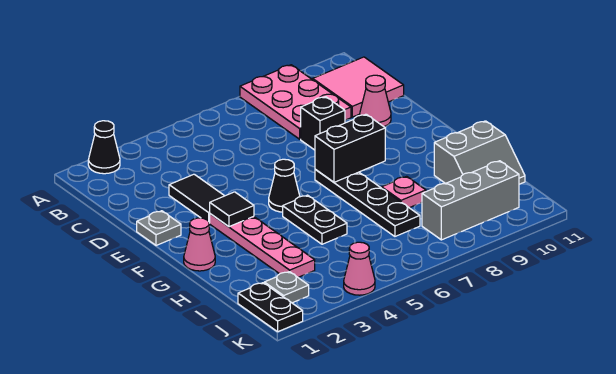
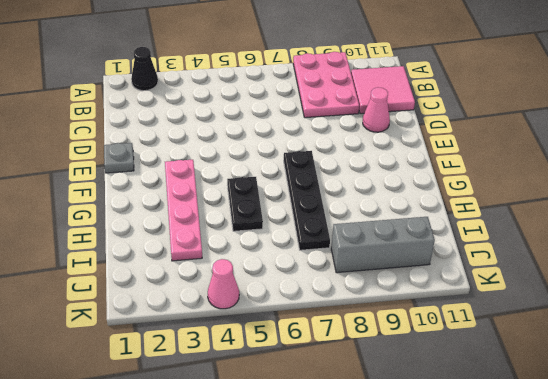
none -> black 1x2 tile [169,174,224,223]
none -> black 1x1 brick [301,97,345,150]
none -> black 1x1 cone [269,159,300,212]

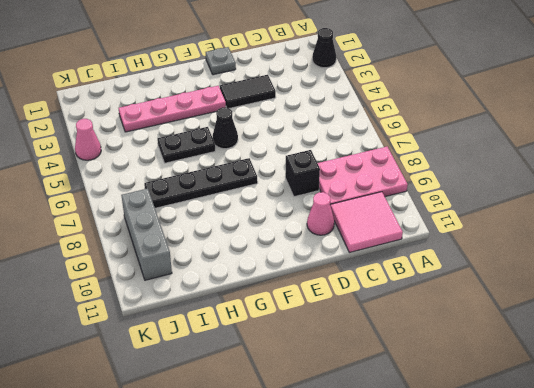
none -> pink 1x1 cone [184,218,215,271]
none -> pink 1x1 plate [382,176,426,208]
none -> grey 2x2 slope [434,121,525,184]

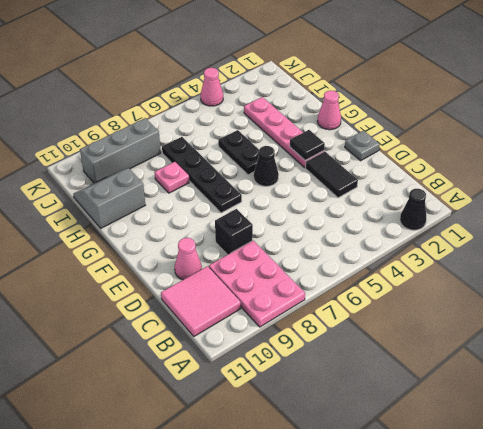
none -> black 1x2 plate [238,283,303,332]
none -> grey 1x1 plate [264,272,309,303]
none -> black 1x2 brick [315,114,385,182]

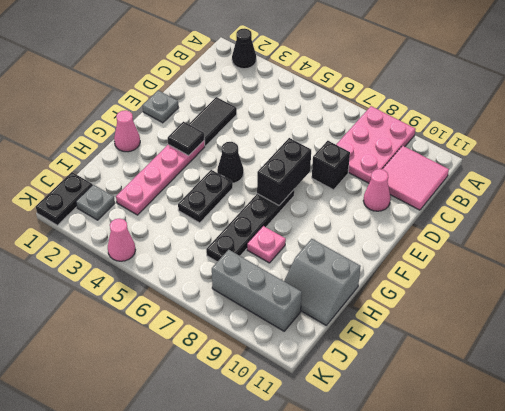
black 1x2 brick [257,138,311,205] -> black 1x2 brick turned to [315,114,385,182]

